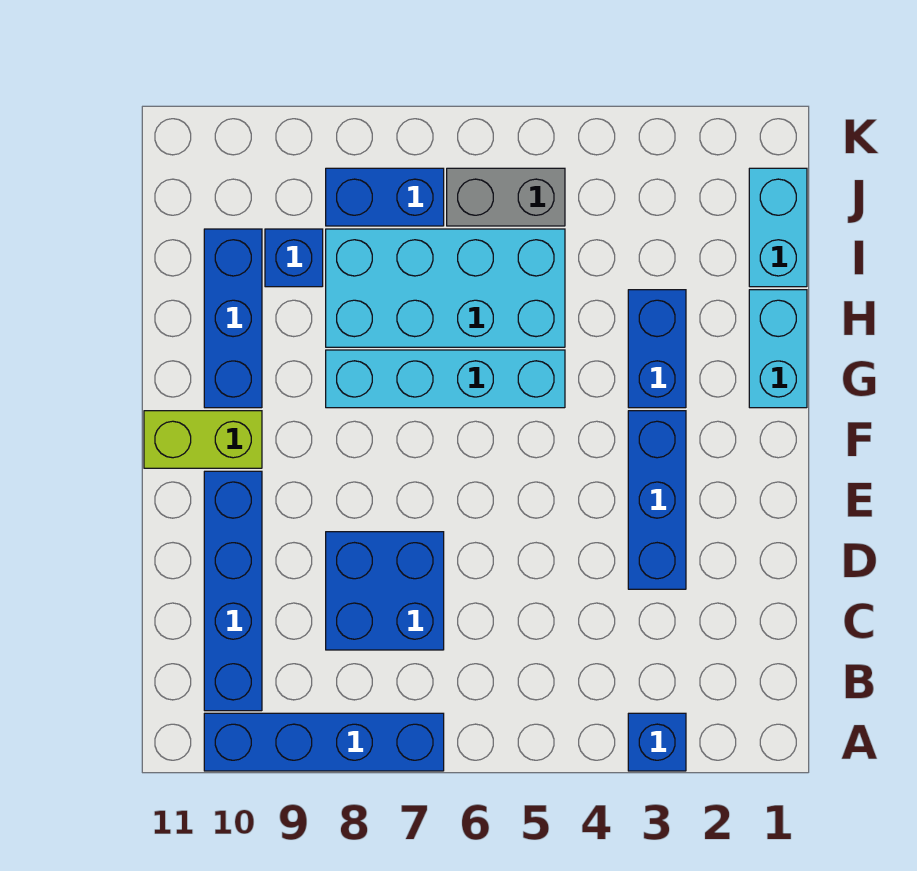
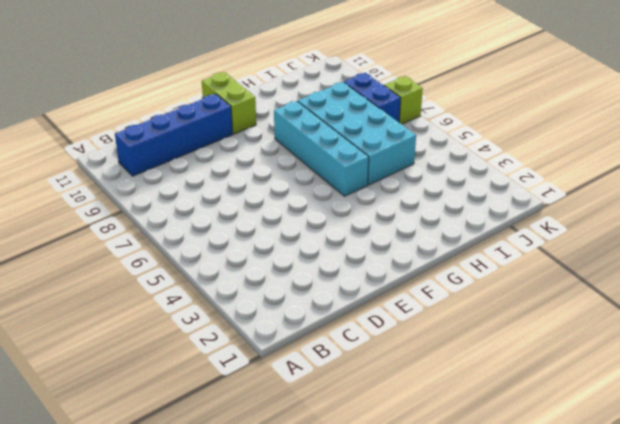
lime 1x1 brick [384,76,423,124] -> none
none -> blue 1x1 brick [628,713,686,771]
none -> blue 1x4 brick [204,713,444,771]
none -> blue 2x2 brick [326,532,444,650]

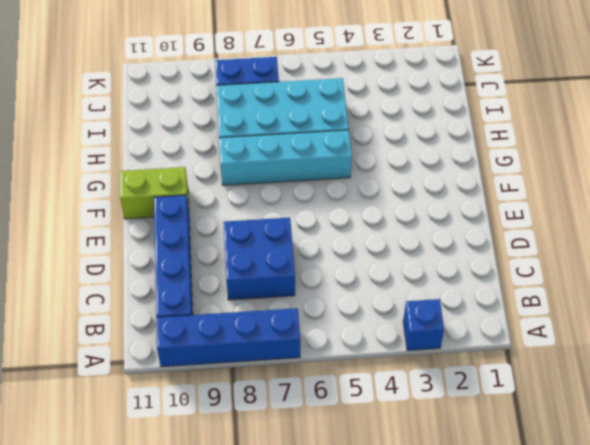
none -> blue 1x3 brick [628,411,686,589]
none -> cyan 1x2 brick [749,290,807,408]
none -> blue 1x2 brick [628,290,686,408]

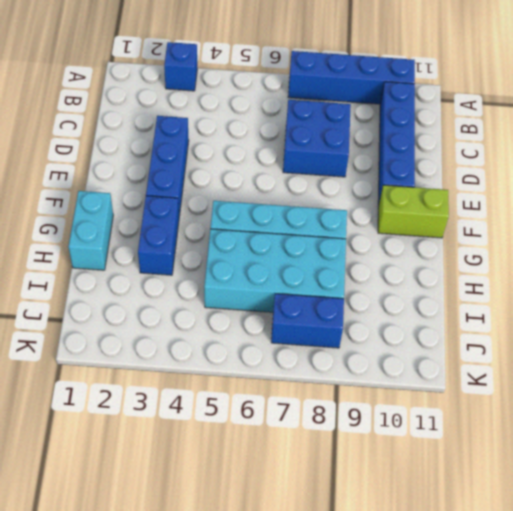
none -> blue 1x3 brick [204,229,262,408]
none -> cyan 1x2 brick [749,168,807,287]
none -> blue 1x1 brick [265,229,323,287]

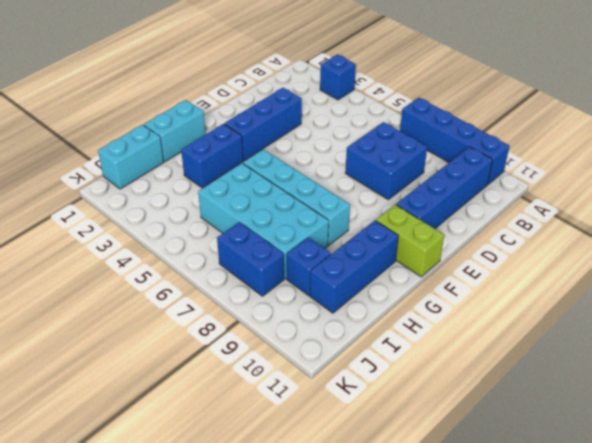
none -> grey 1x2 brick [447,168,565,226]

